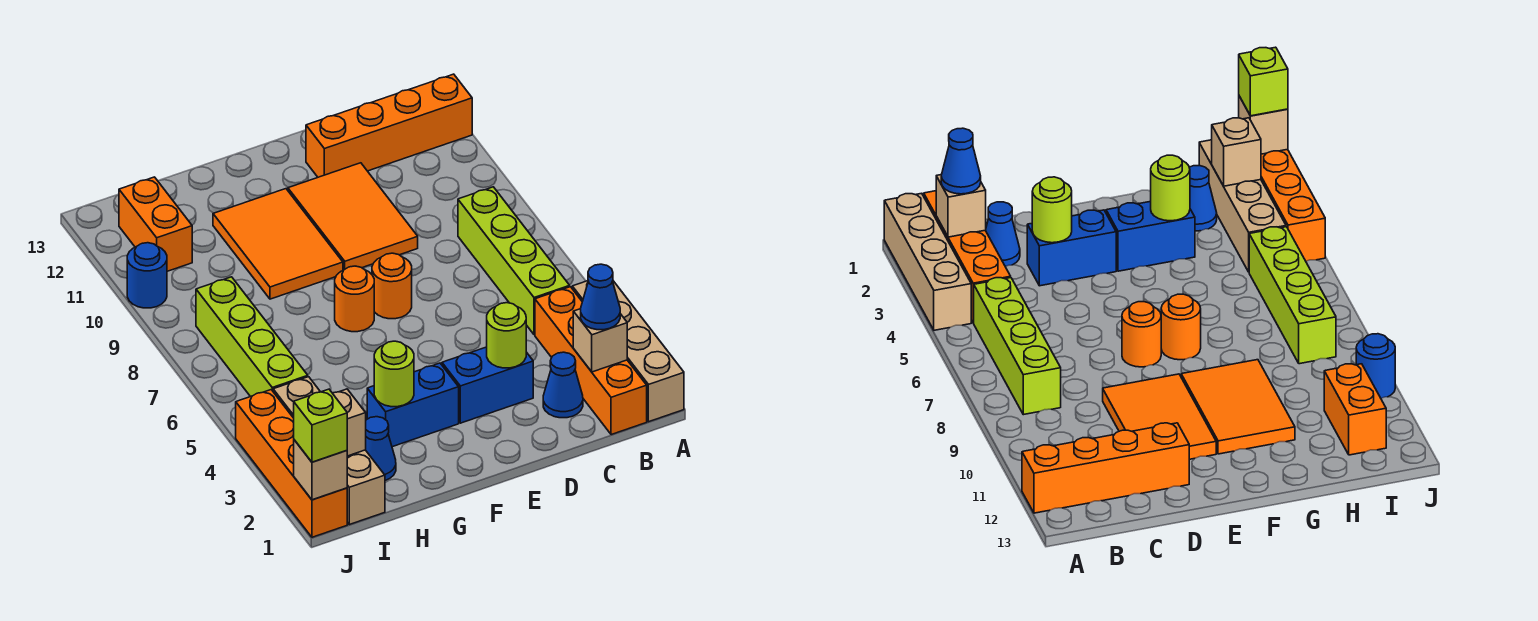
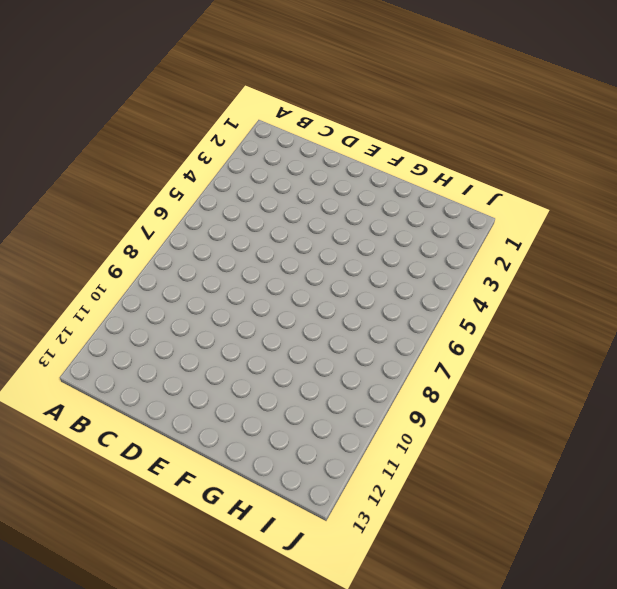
none -> tan 1x4 brick [572,281,684,422]
none -> orange 1x4 brick [306,74,472,177]
none -> orange 1x4 brick [535,287,647,435]

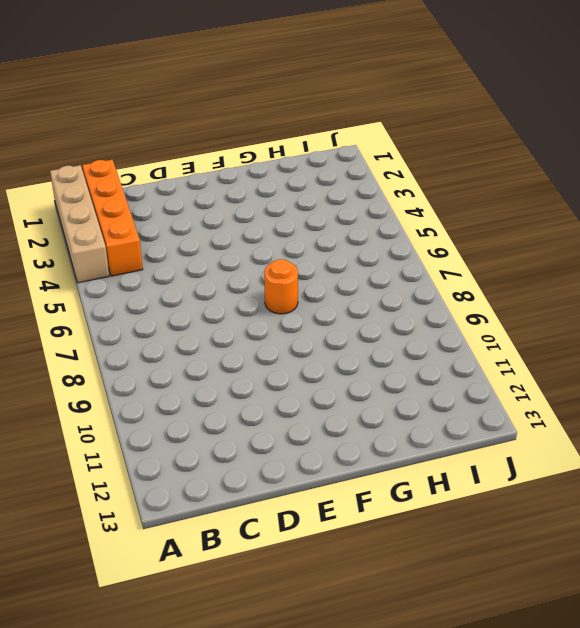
none -> orange 1x4 brick [306,74,472,177]
none -> lime 1x4 brick [458,187,570,335]
none -> blue 1x1 cone [543,352,583,418]

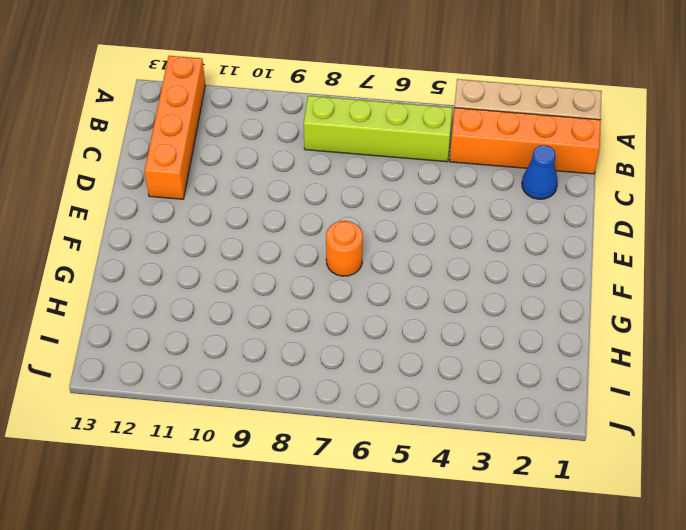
none -> blue 1x2 brick [442,347,533,423]
none -> orange 2x3 tile [288,163,418,270]
none -> orange 1x1 round brick [372,253,412,319]

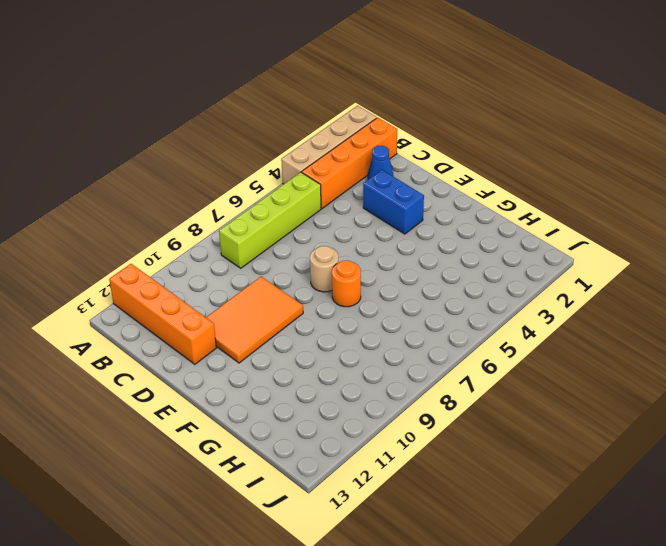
tan 1x1 round brick [310,246,339,292] -> orange 1x1 round brick [372,253,412,319]
none -> blue 1x2 brick [367,363,459,447]
none -> orange 2x3 tile [213,189,343,299]
none -> blue 1x1 cone [366,417,396,481]

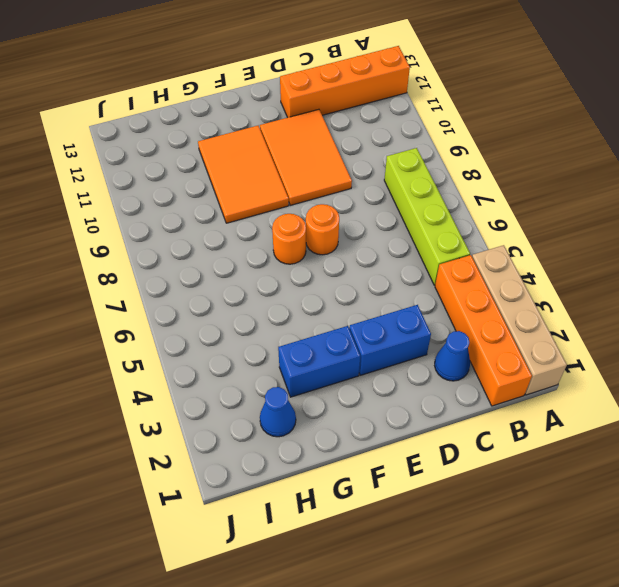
none -> tan 1x4 brick [273,377,385,524]
none -> lime 1x4 brick [196,277,308,397]
none -> orange 1x2 brick [119,177,192,271]

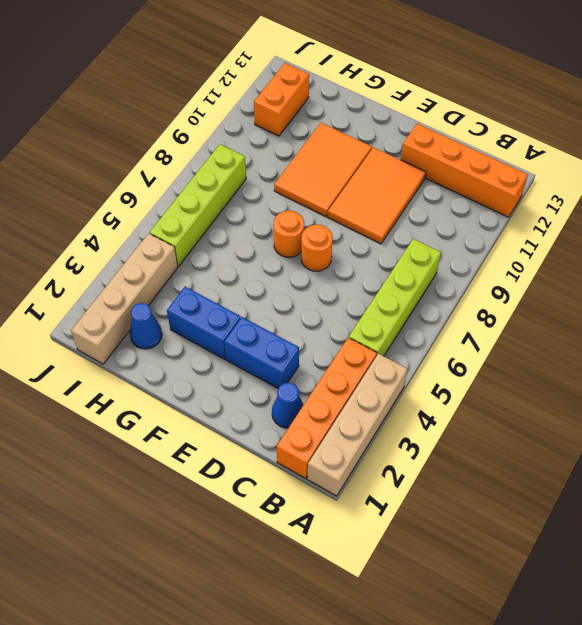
none -> orange 1x4 brick [236,390,347,537]
none -> blue 1x1 round brick [127,243,167,308]
none -> tan 1x1 brick [573,309,627,372]

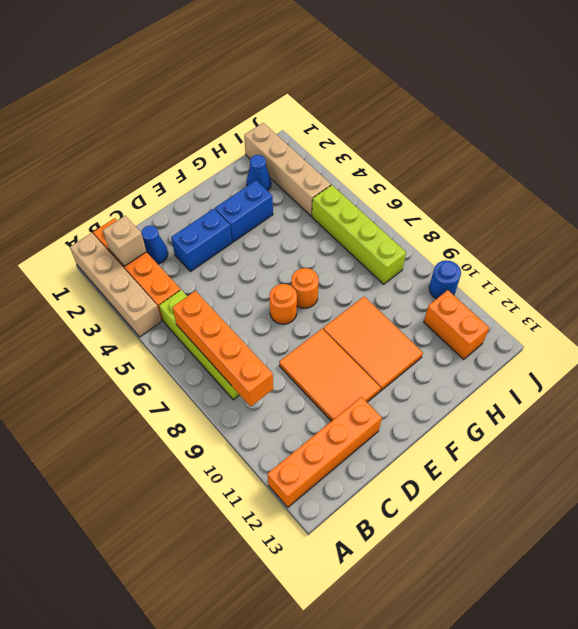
orange 1x4 brick [172,291,273,406] -> orange 1x4 brick moved to [236,390,347,537]
none -> lime 1x1 round brick [487,303,526,368]
none -> lime 1x1 round brick [374,341,414,407]
none -> tan 1x1 brick [333,389,366,456]

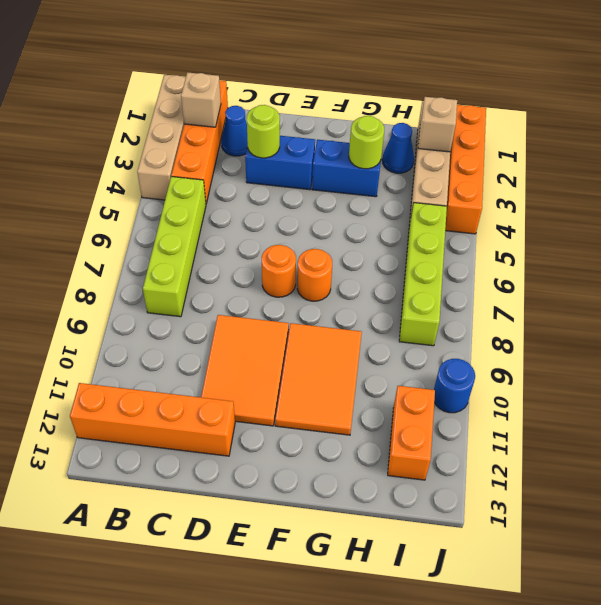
none -> tan 1x1 brick [294,440,347,500]
none -> blue 1x1 cone [581,264,620,330]
none -> lime 1x1 brick [294,389,347,462]

